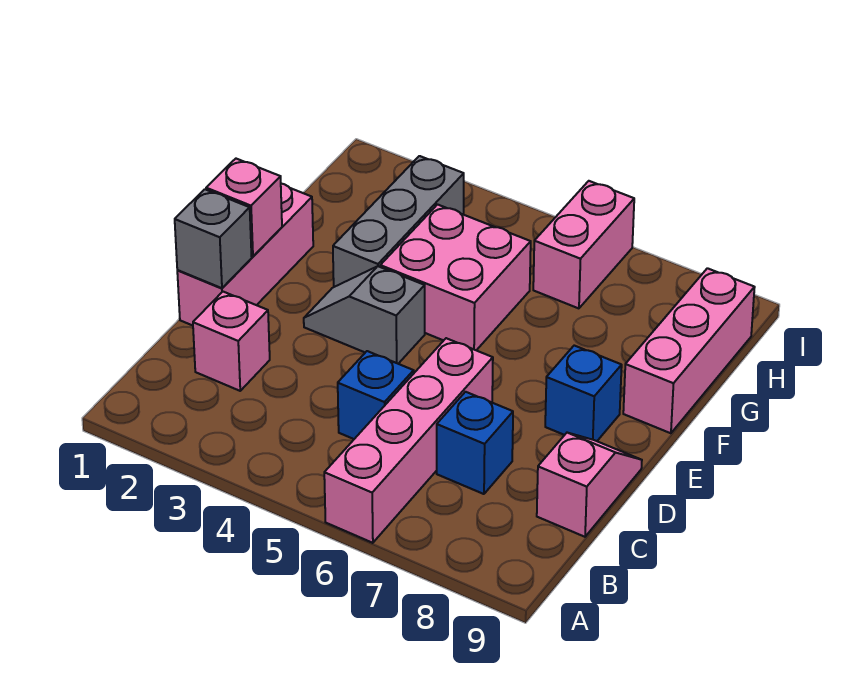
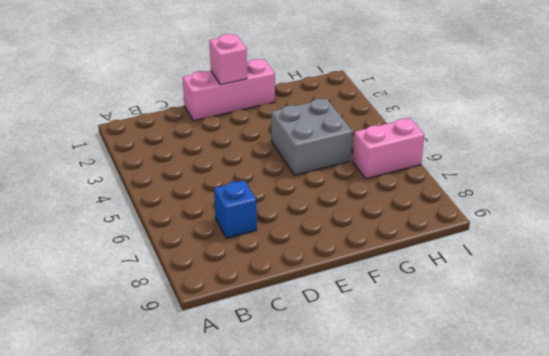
grey 2x2 brick [271,99,352,175] -> pink 2x2 brick [380,205,531,350]
none -> pink 1x4 brick [324,338,493,543]
none -> pink 1x1 brick [193,292,270,391]
none -> blue 1x1 brick [338,351,414,439]

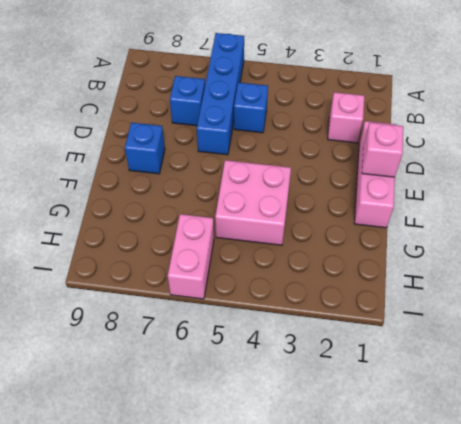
blue 1x4 brick [197,33,244,155] -> pink 1x4 brick [324,338,493,543]
none -> pink 1x2 slope [537,433,642,537]
none -> grey 1x2 slope [304,266,425,364]
none -> grey 1x3 brick [333,156,464,287]

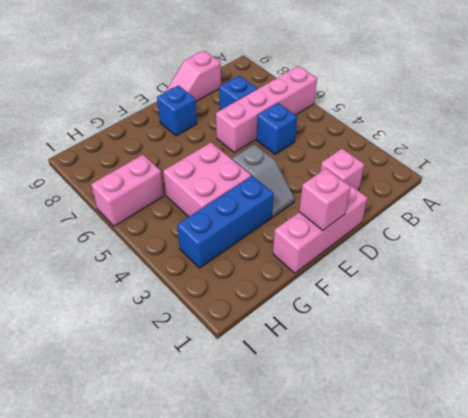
blue 1x3 brick [177,176,274,268] -> grey 1x3 brick [333,156,464,287]
none -> pink 1x3 brick [623,268,755,433]
none -> grey 1x1 brick [175,189,252,288]

